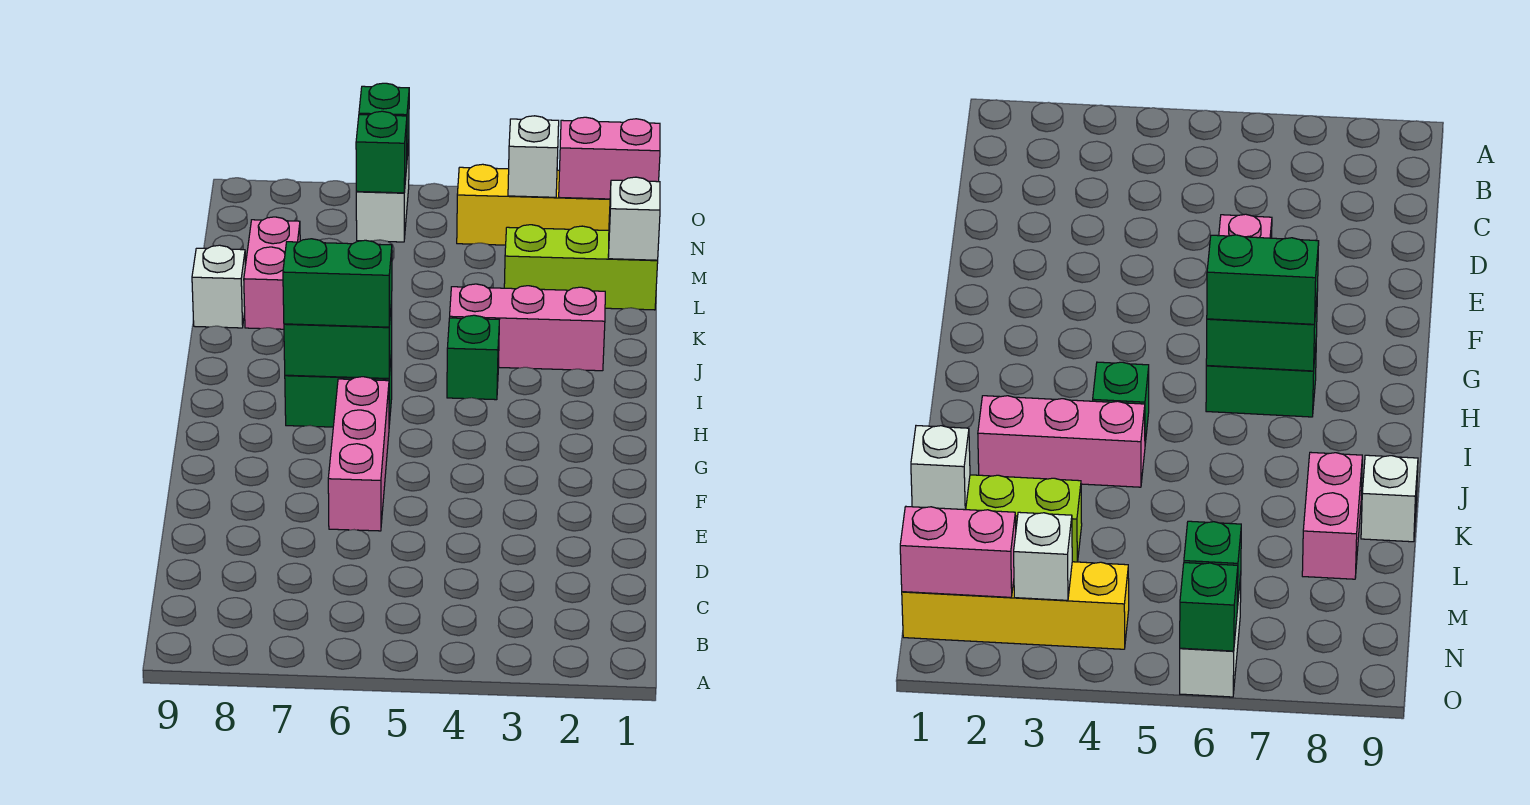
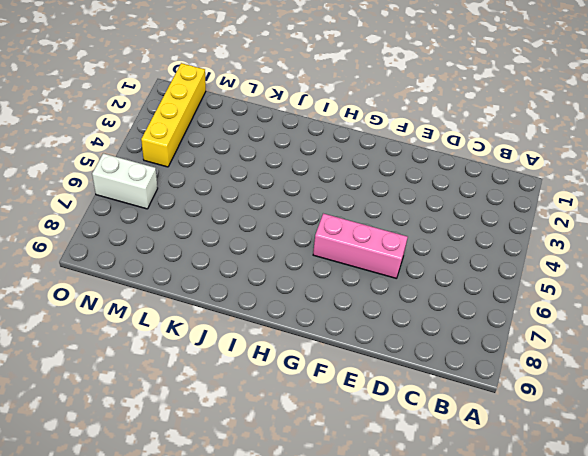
none -> green 1x2 brick [285,351,392,427]
none -> green 1x1 brick [447,315,499,400]
none -> pink 1x3 brick [450,284,605,371]

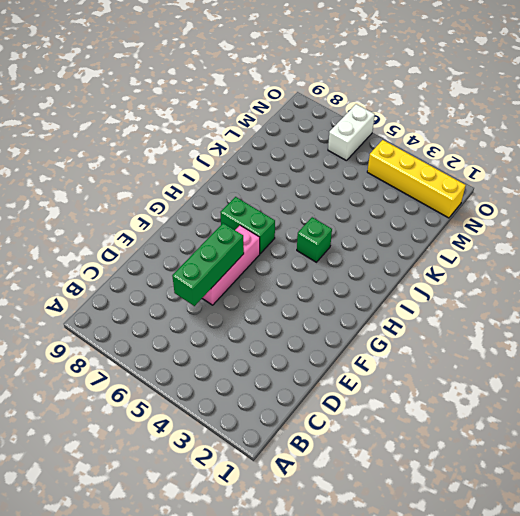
green 1x3 brick [172,223,244,306] -> none
none -> pink 1x3 brick [450,284,605,371]
none -> pink 1x2 brick [244,217,300,329]
none -> white 1x1 brick [192,245,246,328]

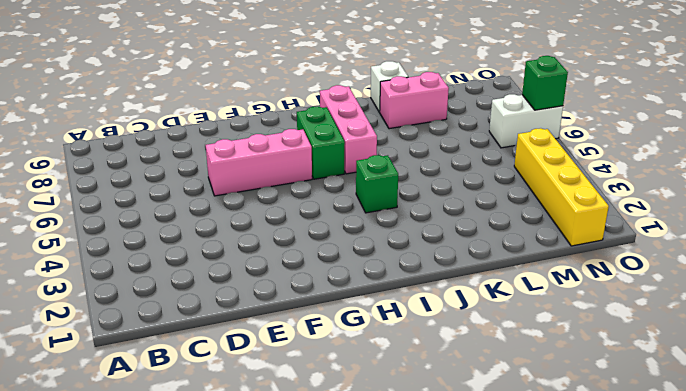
pink 1x3 brick [320,85,377,174] -> pink 1x3 brick moved to [450,284,605,371]
none -> lime 1x3 brick [504,225,658,310]
none -> green 1x2 brick [284,301,392,378]
none -> white 1x1 brick [608,177,660,260]

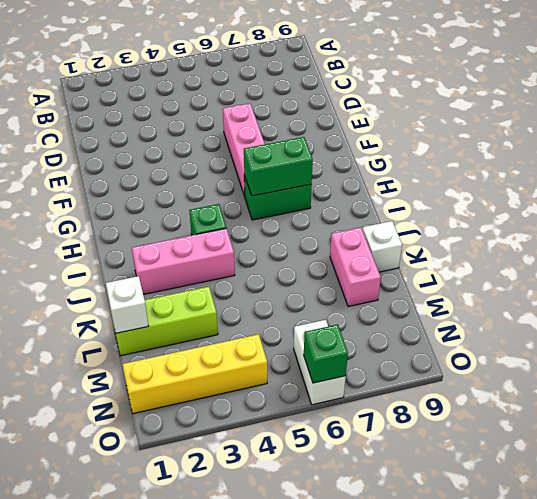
none -> pink 1x2 brick [559,117,660,199]
none -> white 1x1 brick [508,116,559,197]
none -> green 1x1 brick [356,111,407,193]

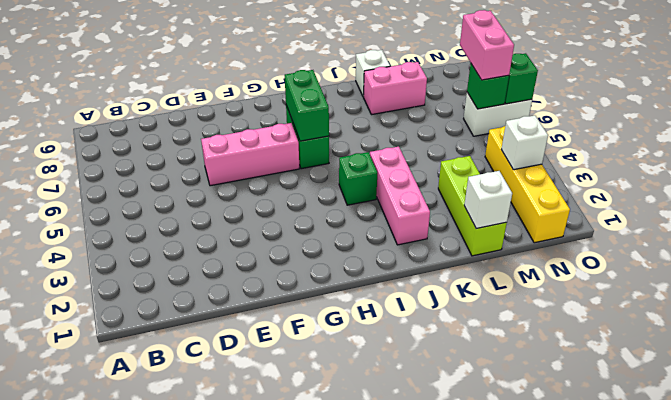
pink 1x2 brick [460,10,514,80] -> pink 1x2 brick moved to [559,117,660,199]
none -> green 1x2 brick [283,239,392,327]

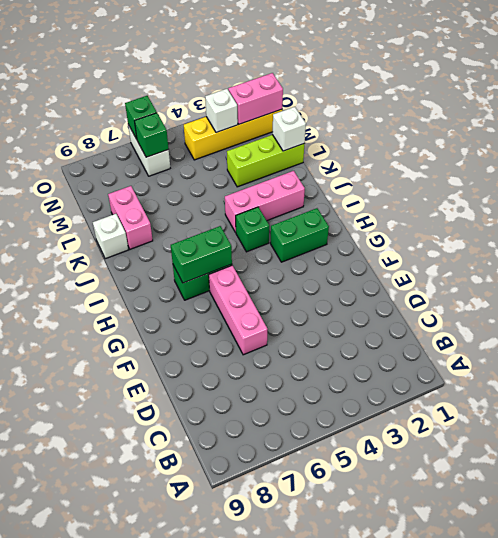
green 1x2 brick [270,208,329,262] -> green 1x2 brick moved to [283,239,392,327]

